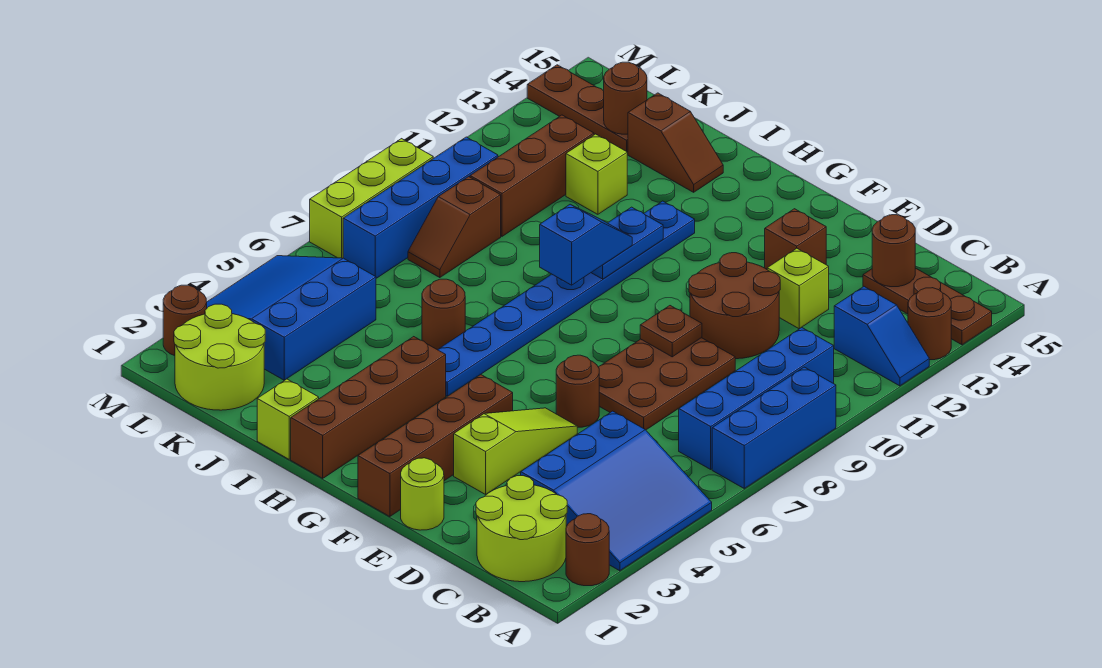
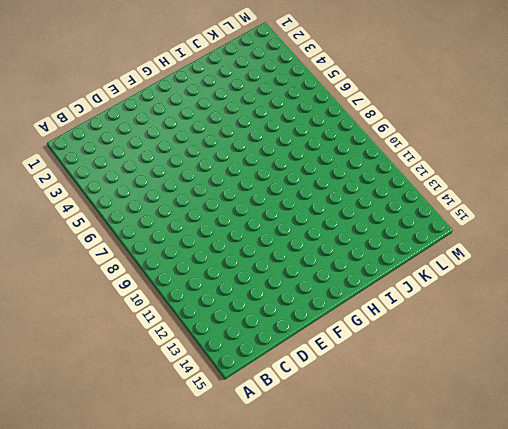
none -> brown 1x1 round brick [566,514,609,586]
none -> blue 3x3 slope [521,411,712,571]
none -> blue 1x3 brick [712,367,836,488]
none -> blue 1x2 slope [834,287,929,386]

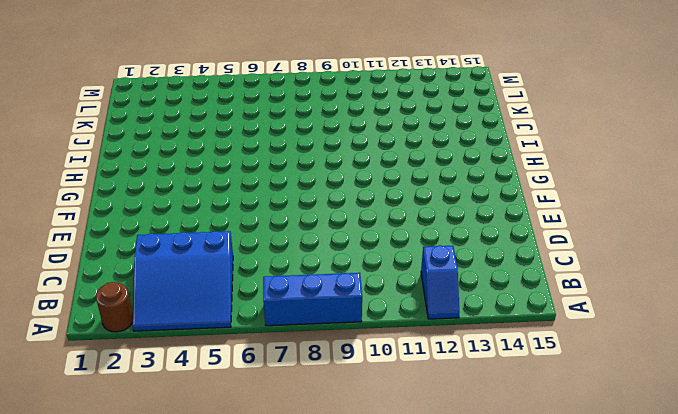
none -> brown 1x1 round brick [908,288,951,360]
none -> brown 1x3 plate [863,268,992,345]
none -> lime 2x2 round brick [476,476,567,582]
none -> blue 1x4 brick [679,327,834,469]

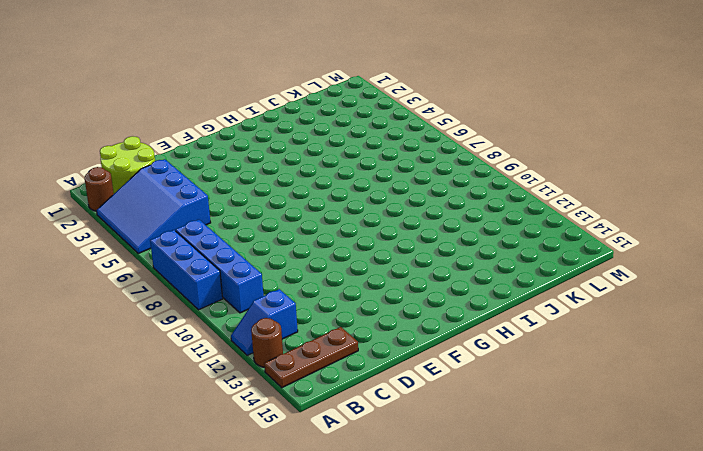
none -> brown 2x3 plate [598,338,735,430]
none -> brown 2x2 round brick [689,253,780,359]
none -> lime 1x1 brick [767,248,829,329]
none -> lime 1x1 round brick [401,458,444,530]

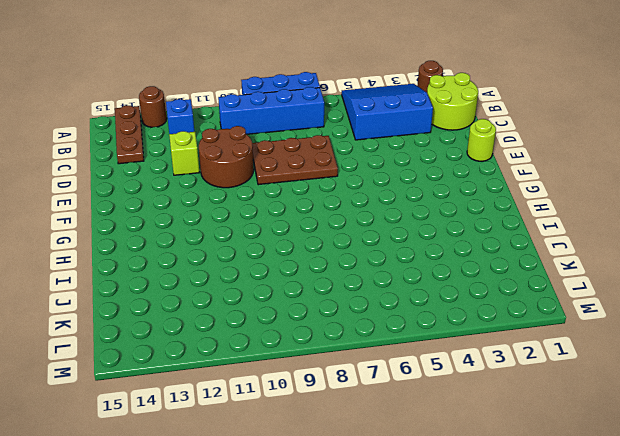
none -> lime 1x3 slope [454,408,577,494]
none -> brown 1x1 round brick [556,355,599,427]
none -> brown 1x1 brick [765,209,826,269]
none -> brown 1x4 brick [358,375,513,517]

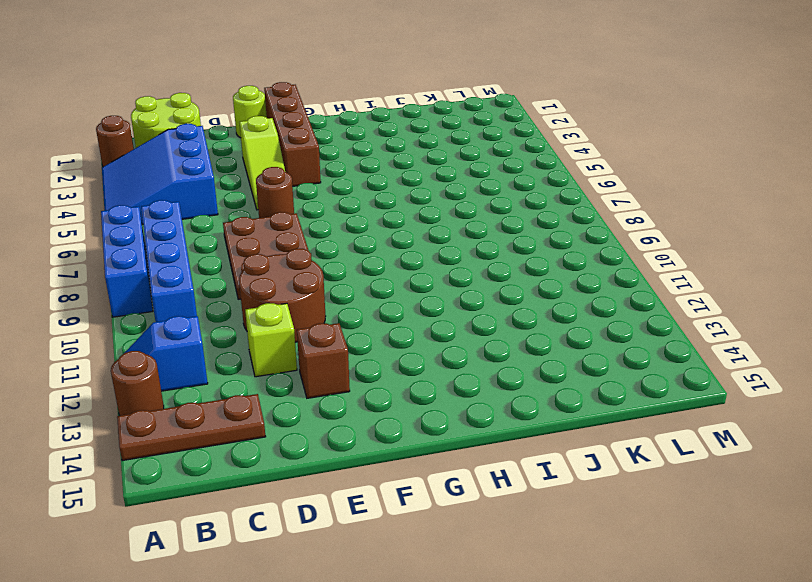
none -> brown 1x4 brick [291,337,446,478]
none -> blue 1x8 plate [438,201,695,396]
none -> lime 1x1 brick [257,379,319,459]
none -> brown 1x1 round brick [422,279,465,350]

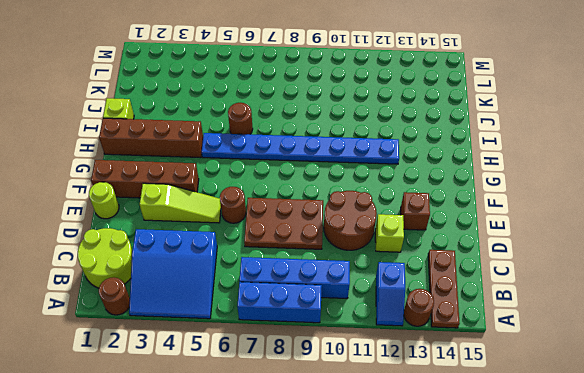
none -> brown 1x2 slope [628,93,723,192]
none -> lime 1x1 brick [566,134,627,214]
none -> lime 2x2 round brick [174,304,265,410]
none -> blue 3x3 slope [207,256,376,380]

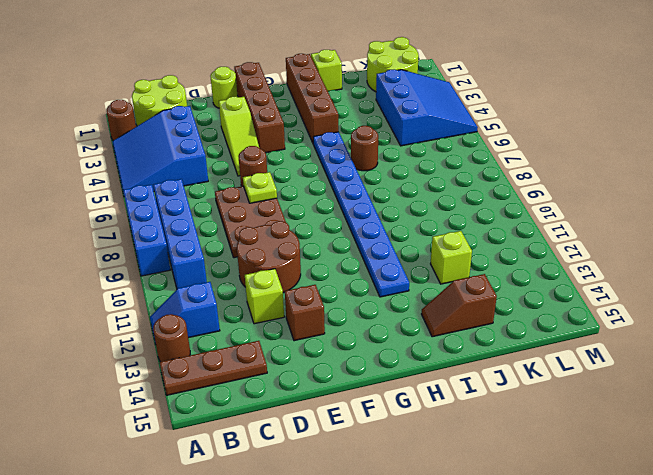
lime 1x1 plate [243,172,277,203] -> none
none -> brown 1x2 slope [408,177,501,278]
none -> brown 1x3 brick [470,115,594,236]
none -> brown 1x3 plate [527,65,628,154]
none -> blue 1x4 brick [343,137,498,278]

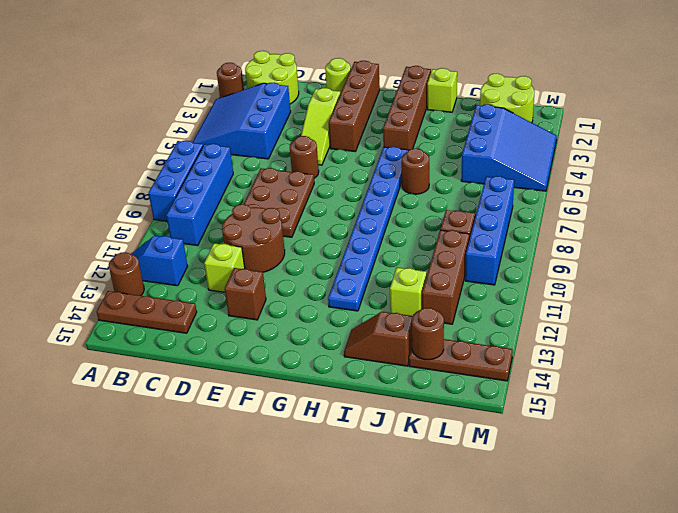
none -> brown 1x1 round brick [163,285,207,356]
none -> lime 1x3 brick [310,139,433,258]
none -> brown 1x1 round brick [872,215,915,287]
none -> brown 1x1 plate [640,306,702,357]

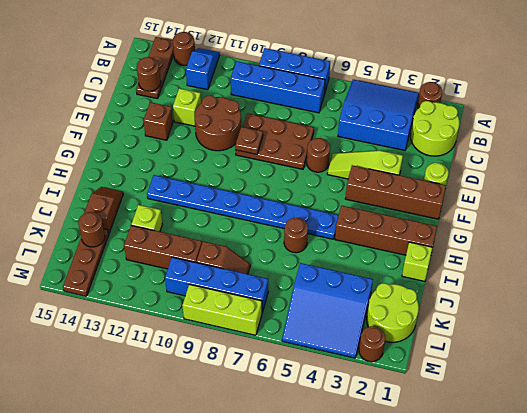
none -> blue 1x2 plate [591,207,663,279]
none -> blue 1x2 slope [540,204,632,285]

